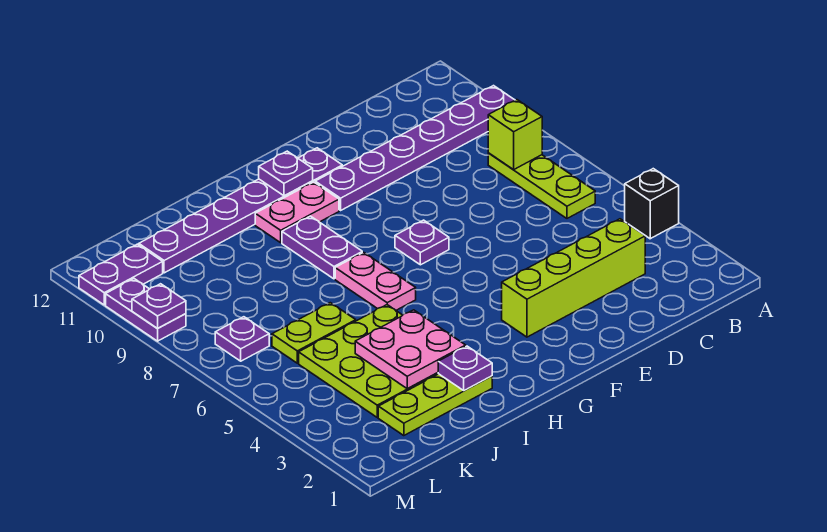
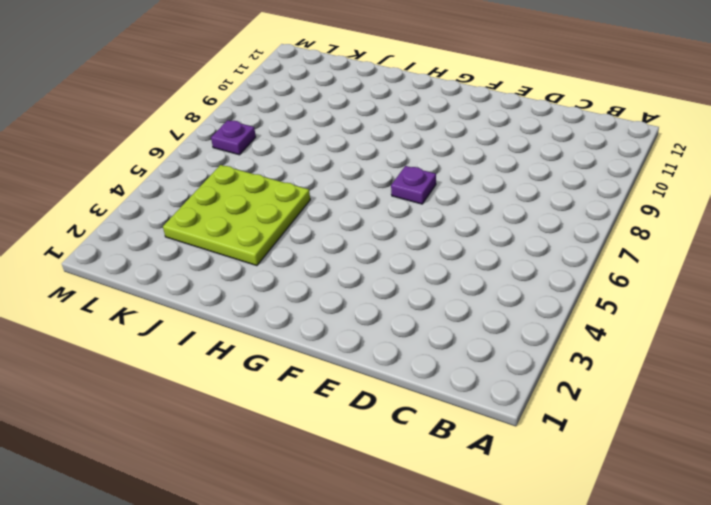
none -> black 1x1 brick [625,169,679,239]
none -> purple 1x6 plate [315,86,515,210]
none -> lime 1x3 plate [488,153,595,218]

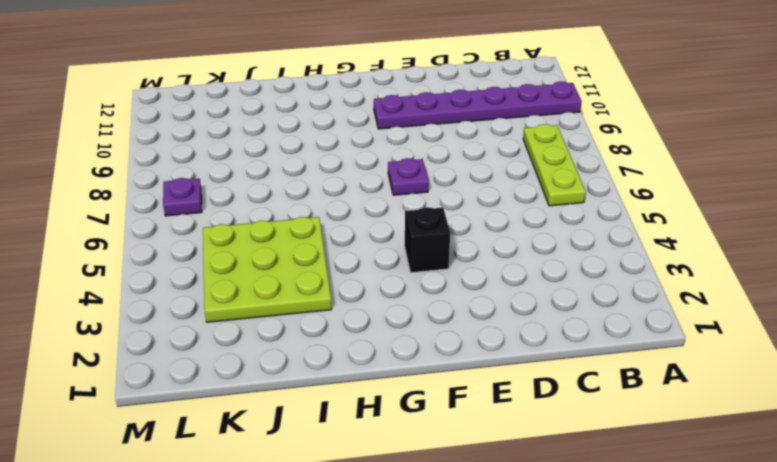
black 1x1 brick [405,207,450,273] -> black 1x1 brick moved to [625,169,679,239]
none -> lime 1x4 brick [502,219,645,337]
none -> purple 1x6 plate [139,148,342,273]
none -> pink 1x2 plate [255,182,339,243]

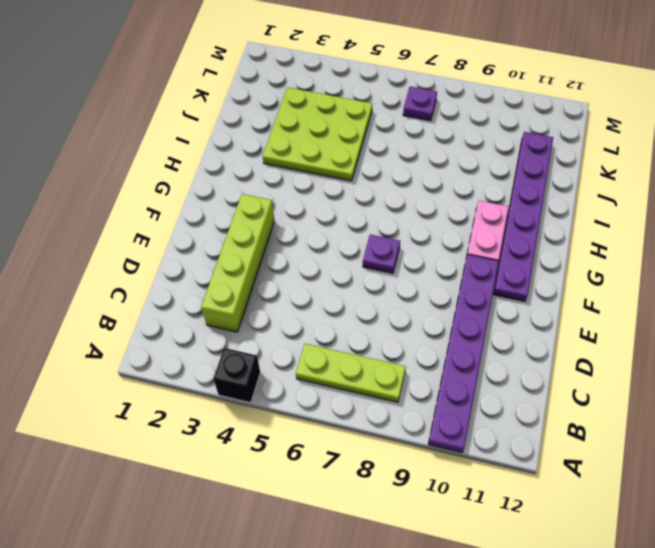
none -> pink 1x2 plate [335,252,416,310]
none -> purple 1x2 plate [282,216,362,279]
none -> lime 1x3 plate [378,374,492,436]

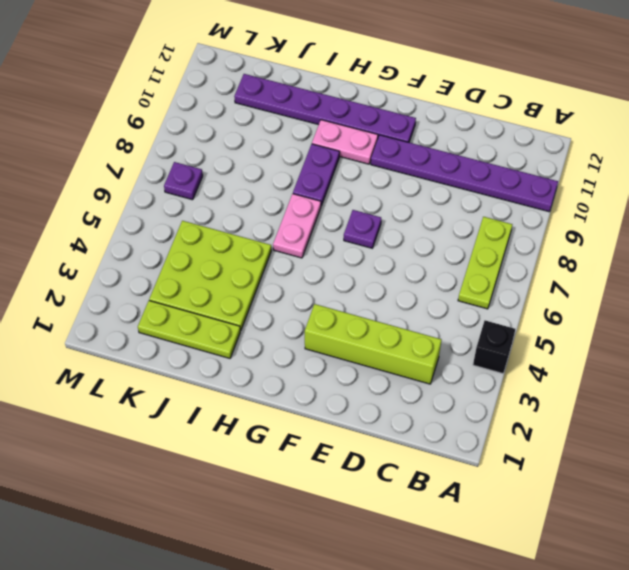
none -> lime 1x2 plate [272,303,356,363]
none -> purple 1x2 plate [79,244,163,305]
none -> purple 1x2 plate [106,279,186,341]

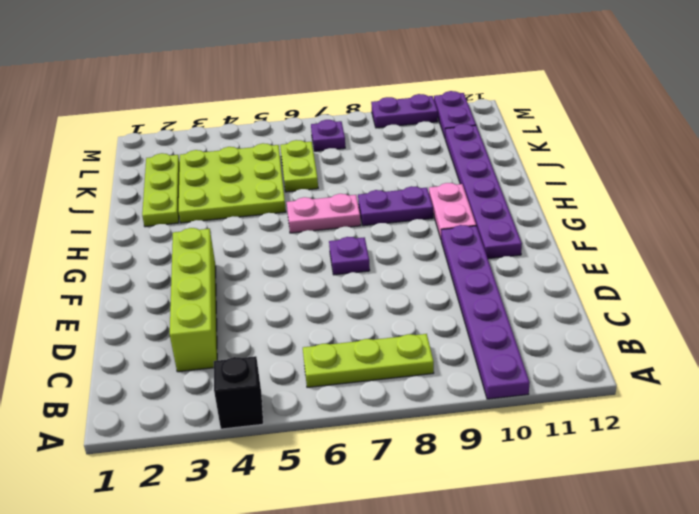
none -> lime 1x1 brick [488,100,542,169]
none -> purple 1x1 plate [259,151,313,196]
none -> purple 1x1 plate [438,346,492,390]

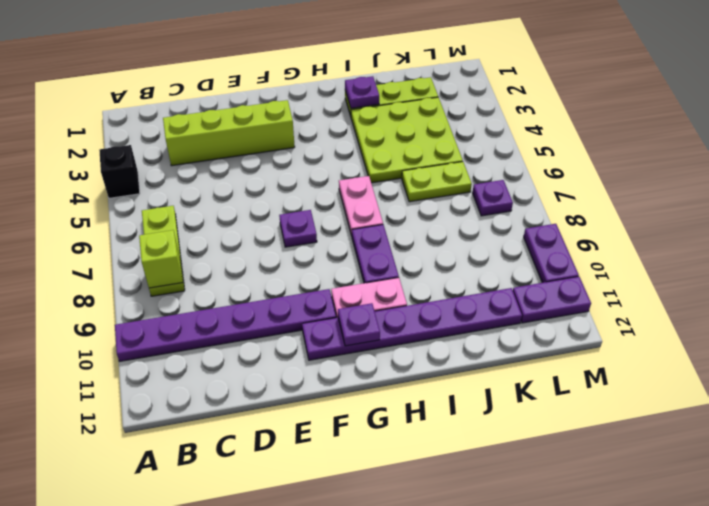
none -> pink 2x2 plate [355,310,466,389]
none -> purple 1x1 plate [132,284,186,329]

